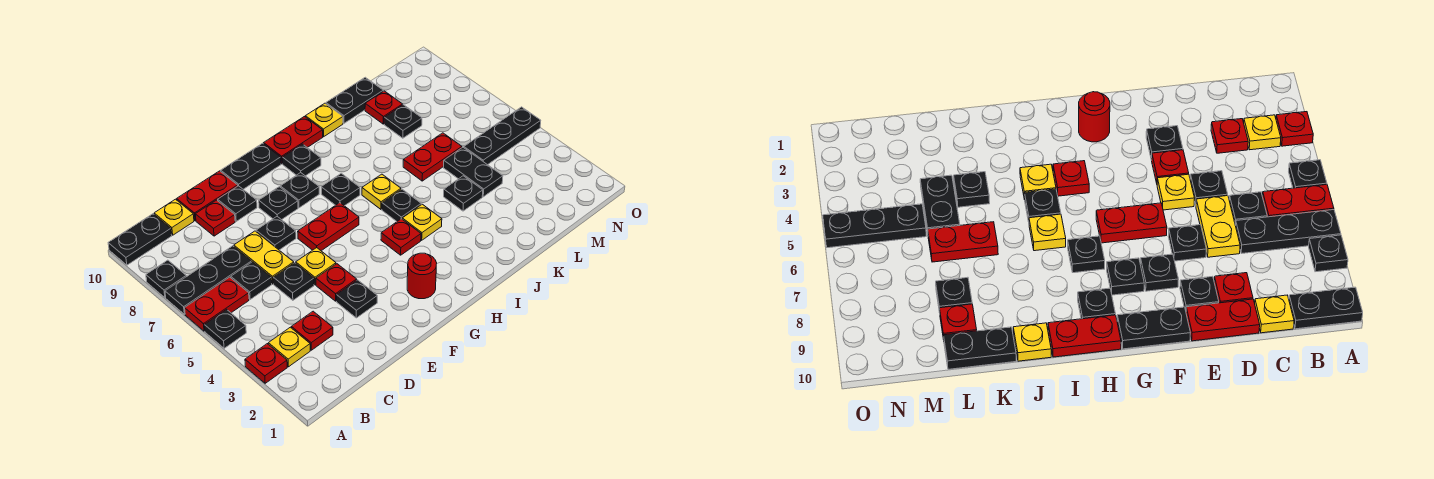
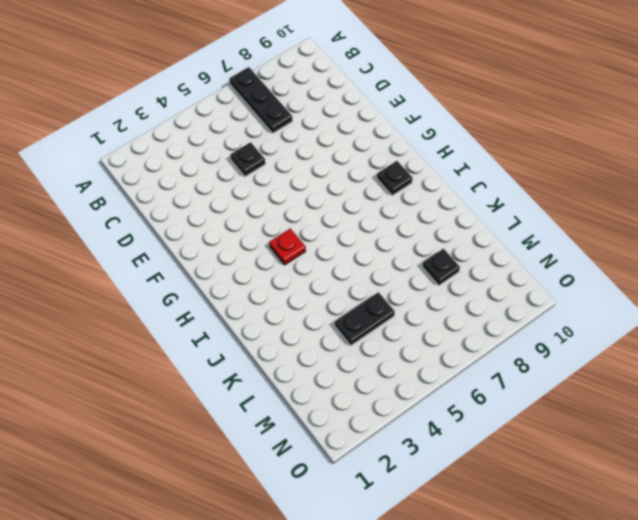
none -> red 1x1 plate [245,344,287,383]
none -> black 1x1 plate [205,309,246,348]
none -> red 1x2 plate [185,277,249,331]
none -> black 1x1 plate [146,260,186,298]

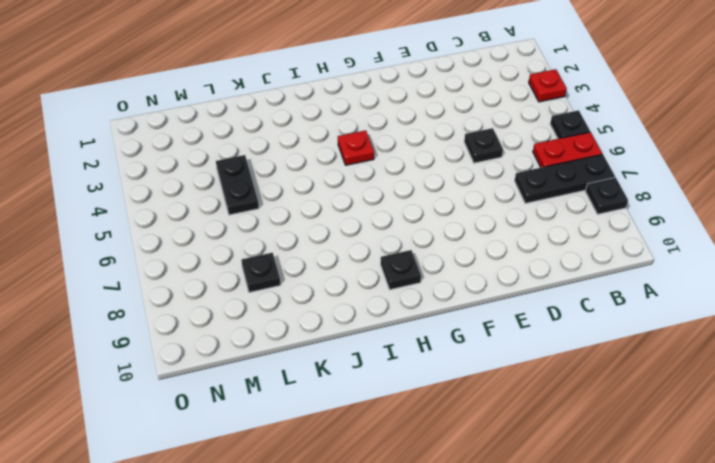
none -> black 1x2 plate [108,214,172,265]
none -> yellow 1x1 plate [268,327,310,367]
none -> red 1x1 plate [291,311,333,350]
none -> black 1x1 plate [231,262,272,299]

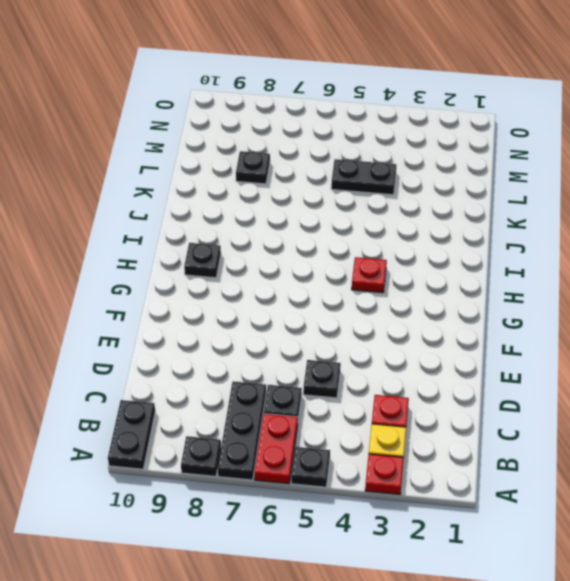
none -> yellow 1x1 plate [154,199,194,235]
none -> yellow 1x2 plate [234,231,294,284]
none -> red 1x1 plate [195,200,235,236]
none -> red 1x2 plate [177,171,238,221]

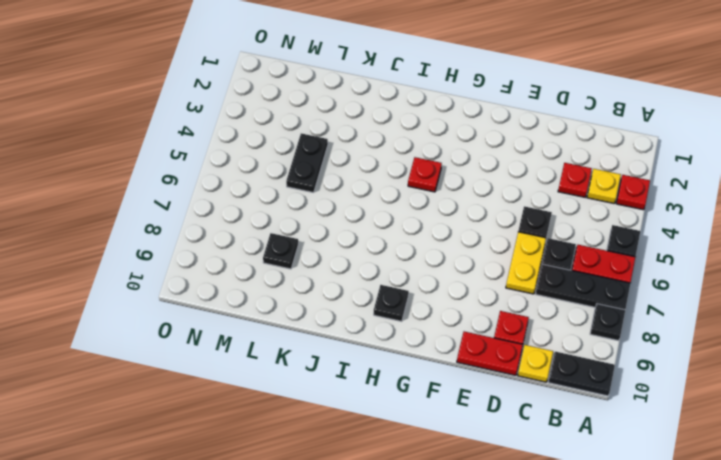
none -> black 1x1 plate [337,280,377,318]
none -> red 1x1 plate [316,264,357,301]
none -> yellow 1x1 plate [296,248,336,285]
none -> black 1x1 plate [256,217,296,250]

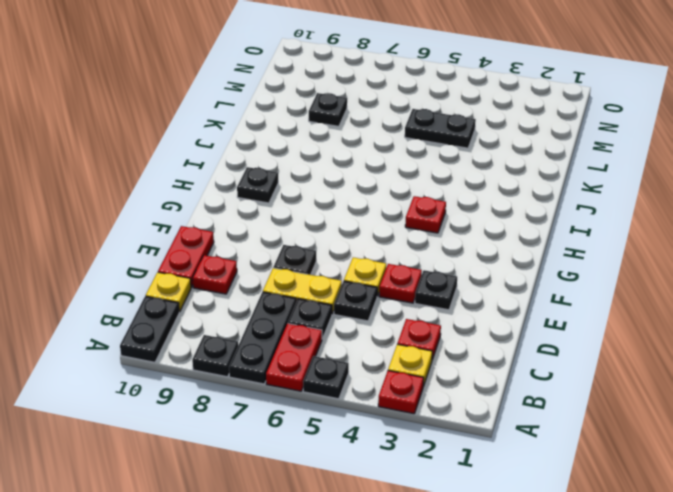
none -> black 1x1 plate [218,186,257,221]
none -> red 1x2 plate [298,203,359,251]
none -> black 1x1 plate [259,187,298,220]
none -> black 1x2 plate [221,143,281,189]

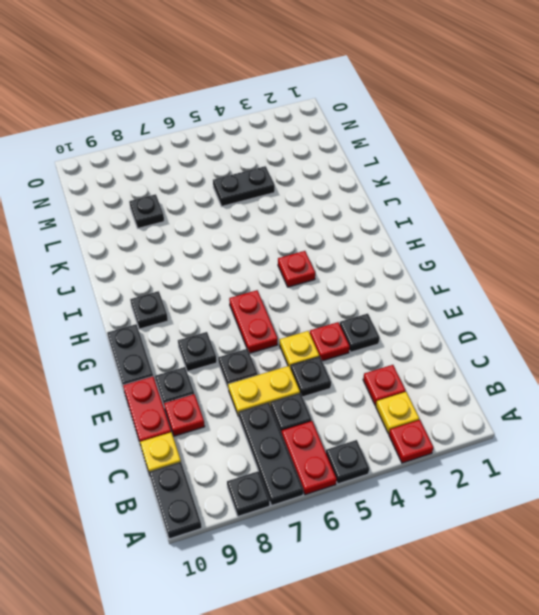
none -> red 1x1 round brick [407,253,437,299]
none -> black 1x1 plate [280,173,319,208]
none -> black 1x1 plate [321,173,360,206]
none -> red 1x2 plate [264,117,323,164]

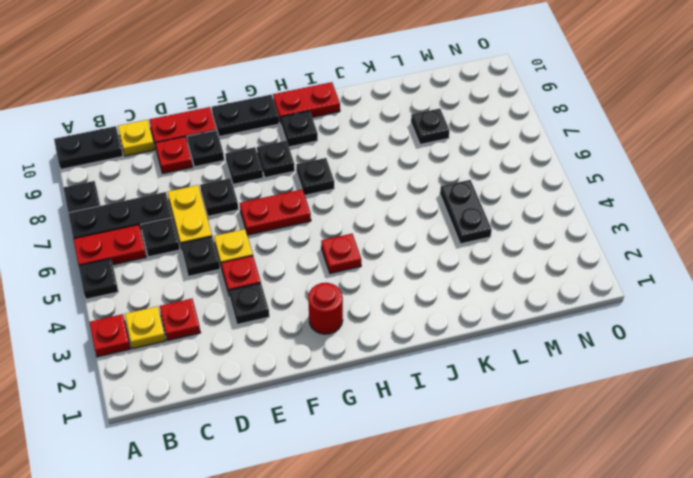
none -> yellow 1x1 plate [402,204,442,240]
none -> black 1x1 plate [382,189,421,221]
none -> yellow 1x1 plate [362,174,401,209]
none -> yellow 1x1 plate [305,103,343,137]

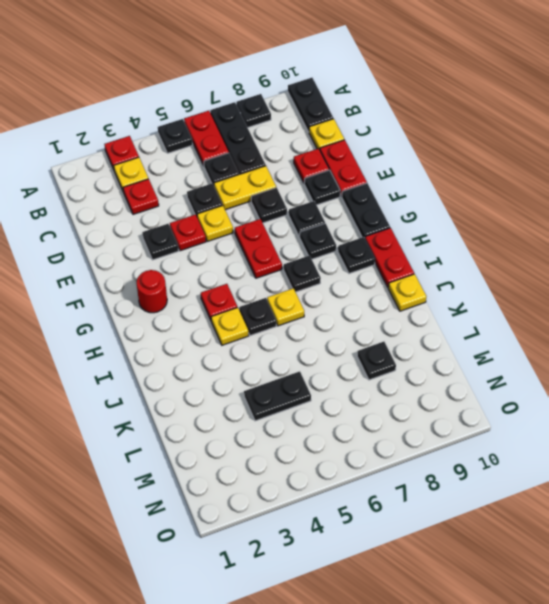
none -> black 1x1 plate [444,176,483,211]
none -> red 1x2 plate [403,133,462,181]
none -> black 1x2 plate [326,77,383,123]
none -> red 1x1 plate [365,91,403,124]

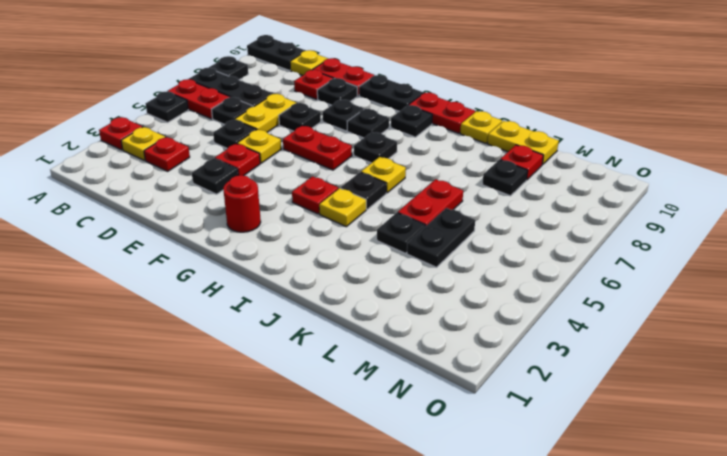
red 1x2 plate [398,179,463,227] -> red 1x2 plate turned to [403,133,462,181]
yellow 1x2 plate [487,121,559,165] -> black 1x2 plate [326,77,383,123]
none -> black 1x3 plate [464,107,541,165]

